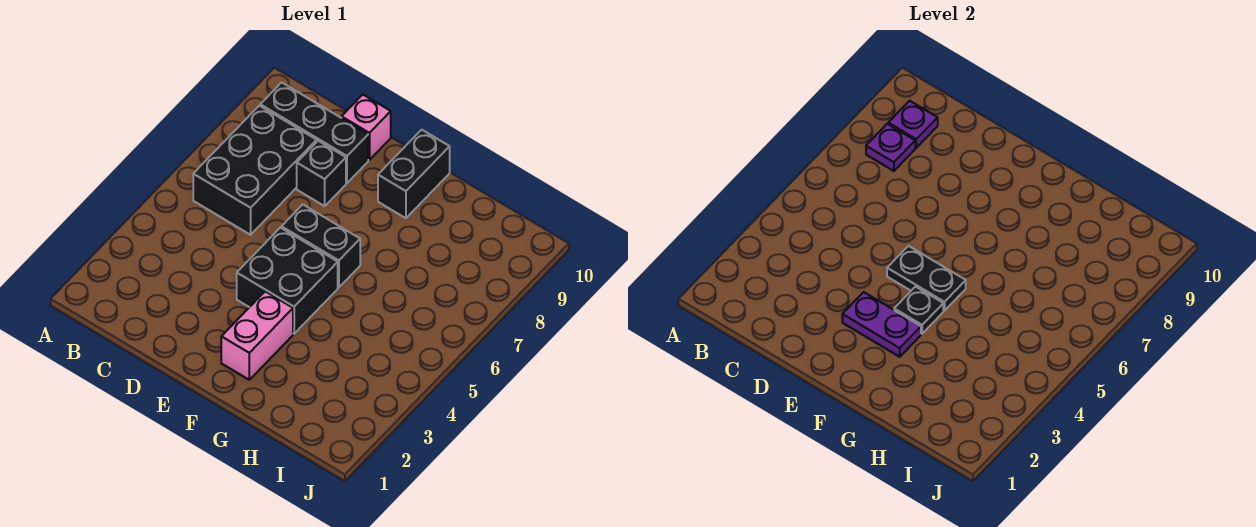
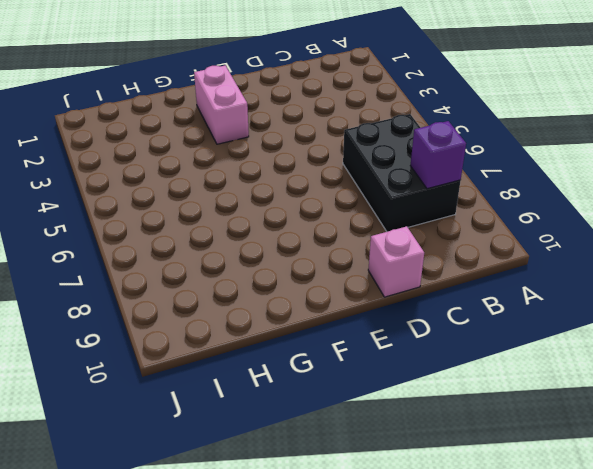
purple 1x1 brick [410,121,466,189] -> purple 1x1 plate [866,124,915,171]
none -> black 1x3 brick [260,82,368,183]
none -> black 1x1 brick [297,141,346,206]
none -> black 2x2 brick [237,228,338,334]

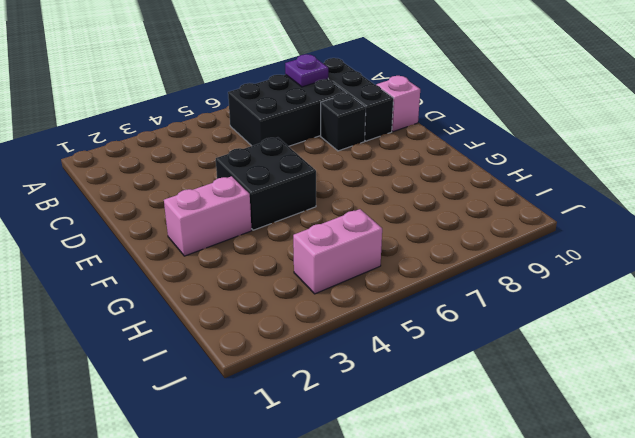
pink 1x2 brick [293,209,382,294] -> none
none -> black 1x2 brick [281,205,360,288]
none -> black 1x2 brick [378,130,450,218]
none -> purple 1x1 plate [888,101,938,148]

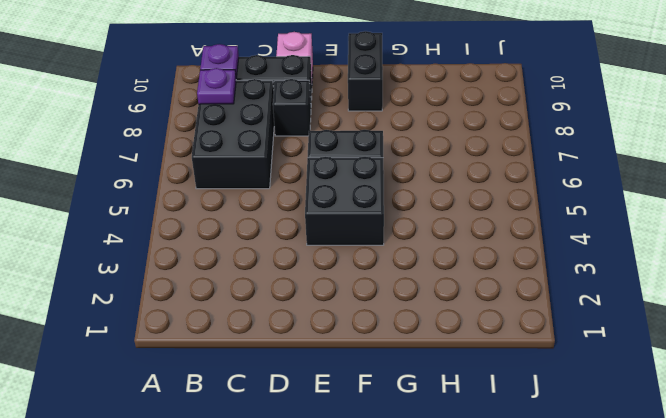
none -> pink 1x2 brick [221,291,293,380]
none -> purple 1x2 plate [842,292,921,357]
none -> black 1x2 plate [887,246,966,311]

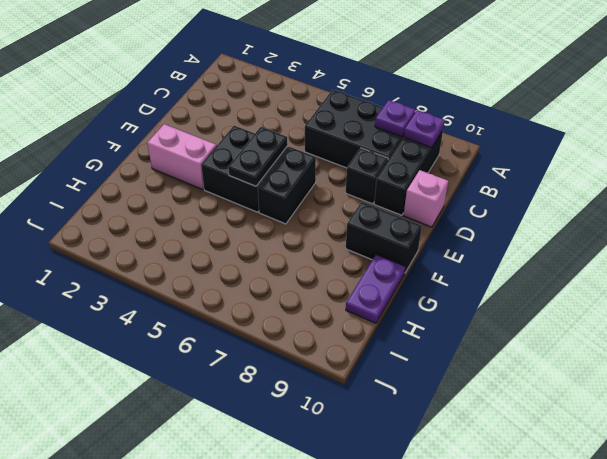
purple 1x2 plate [346,255,405,323] -> purple 1x2 plate moved to [842,292,921,357]
none -> black 1x1 plate [894,287,943,334]

